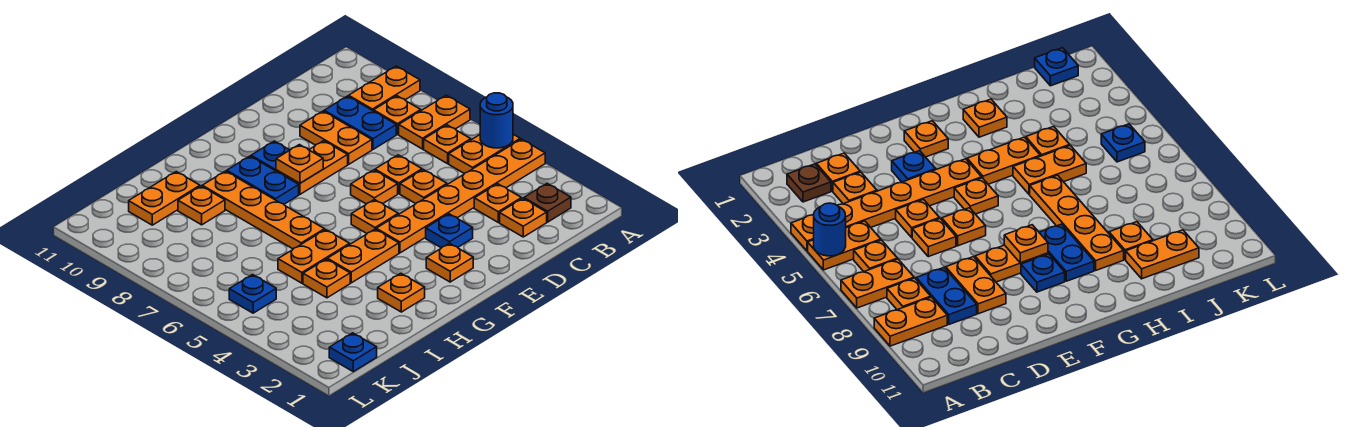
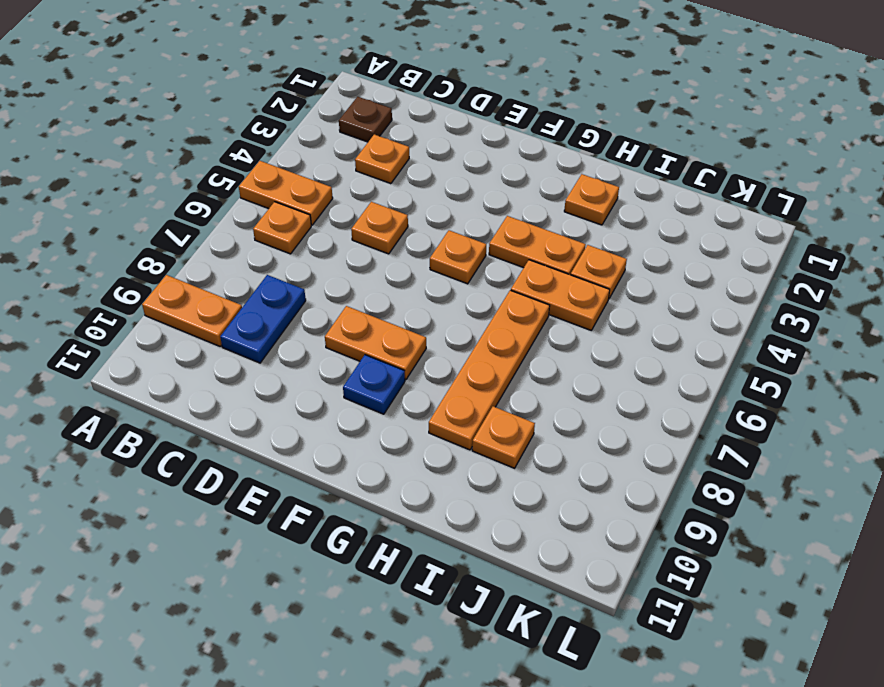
none -> orange 1x6 plate [376,139,545,253]
none -> orange 1x2 plate [399,95,470,149]
none -> orange 1x1 plate [374,96,421,134]
none -> orange 1x1 plate [500,198,547,237]

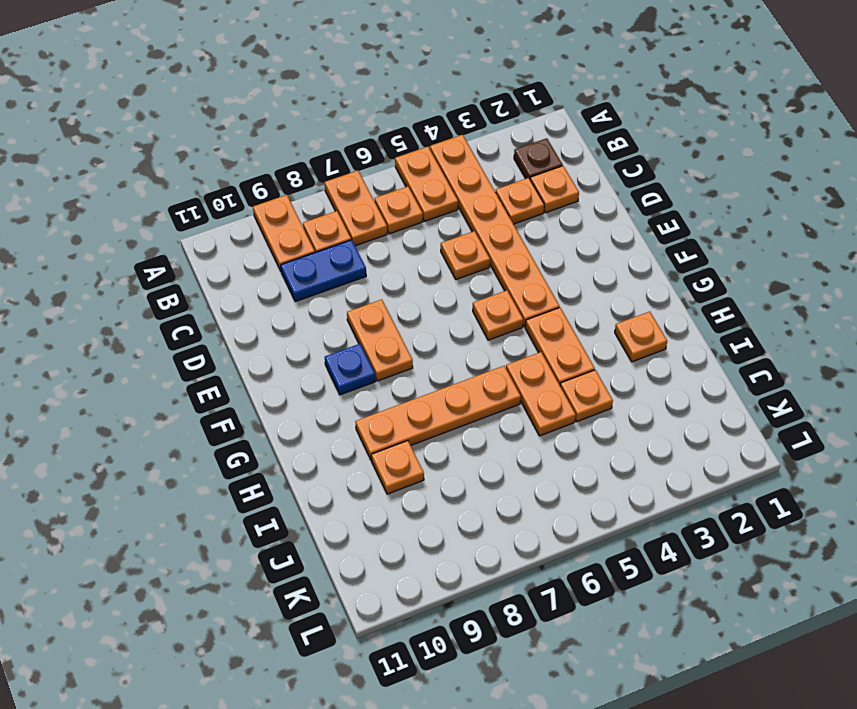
none -> orange 1x1 plate [375,155,422,193]
none -> orange 1x2 plate [300,111,372,164]
none -> blue 1x1 plate [426,214,473,248]
none -> orange 1x1 plate [351,170,398,204]

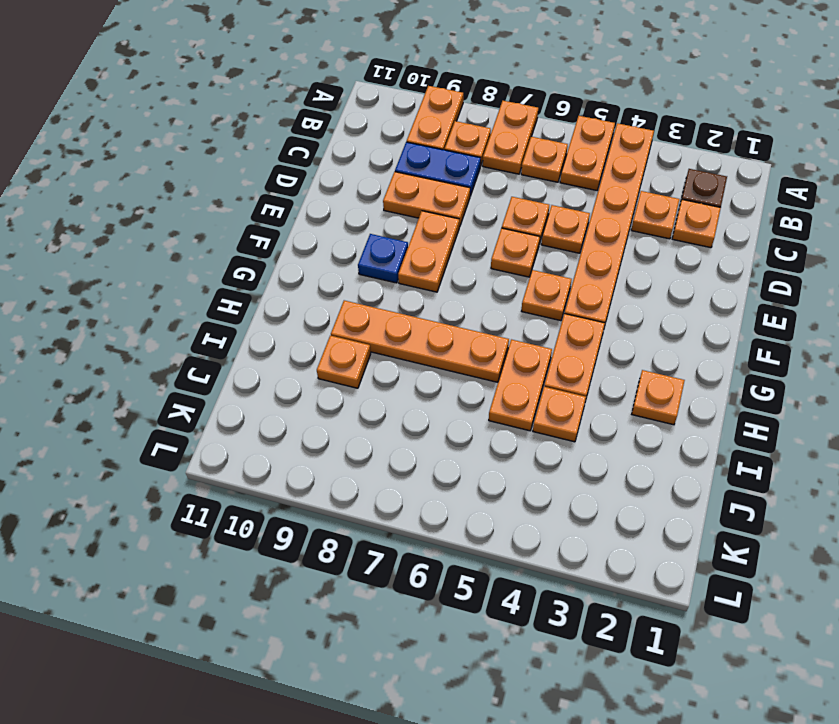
none -> blue 1x1 plate [426,214,473,248]
none -> orange 1x1 plate [426,243,473,282]
none -> blue 1x2 plate [227,156,299,204]
none -> orange 1x2 plate [129,172,200,225]

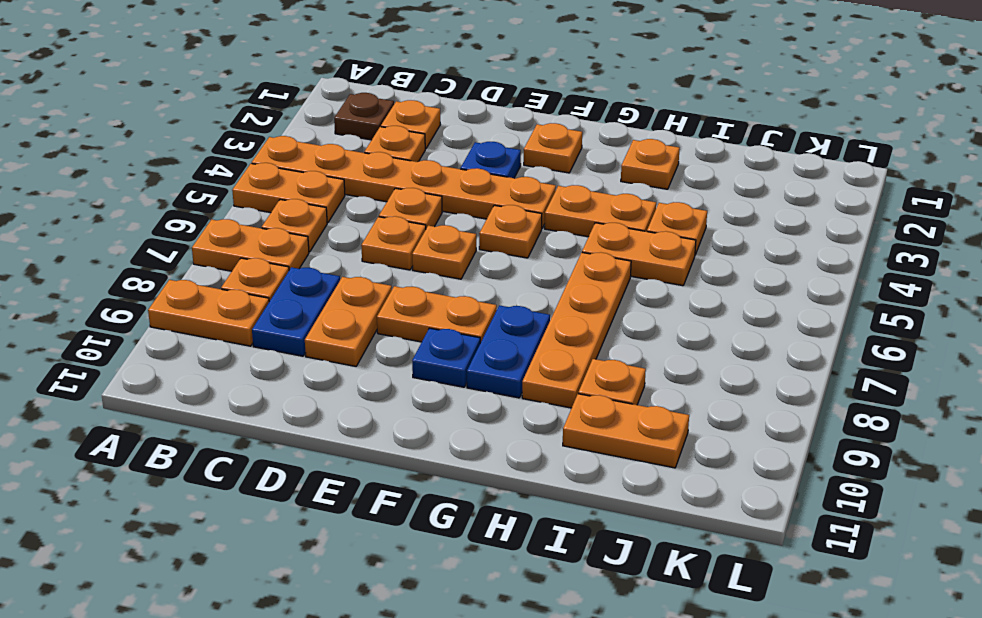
none -> blue 1x1 plate [329,333,377,372]
none -> blue 1x1 plate [229,275,276,313]
none -> blue 1x1 round brick [480,93,513,148]
none -> orange 1x1 plate [276,145,323,183]

